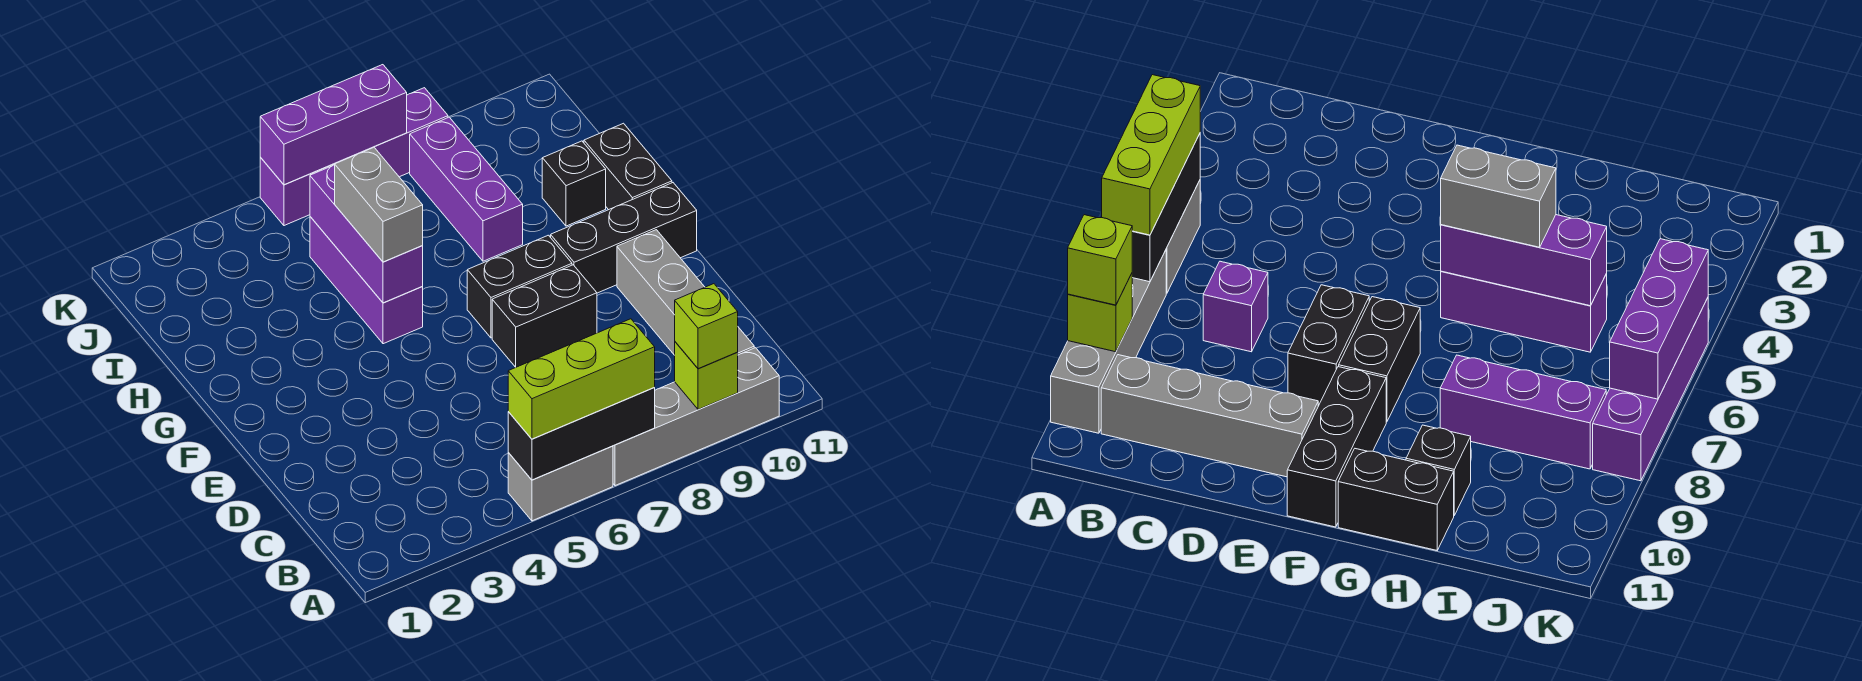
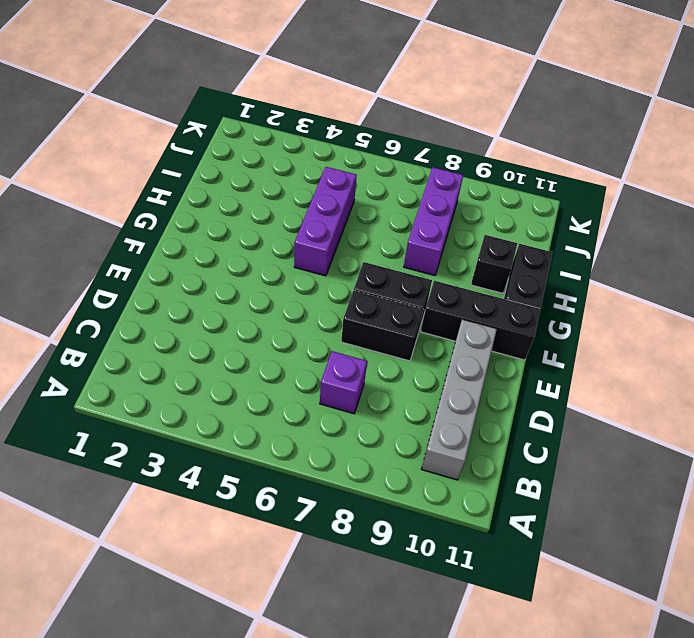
none -> grey 1x2 brick [508,446,613,521]
none -> grey 1x4 brick [613,348,779,486]
none -> purple 1x4 brick [260,88,448,226]

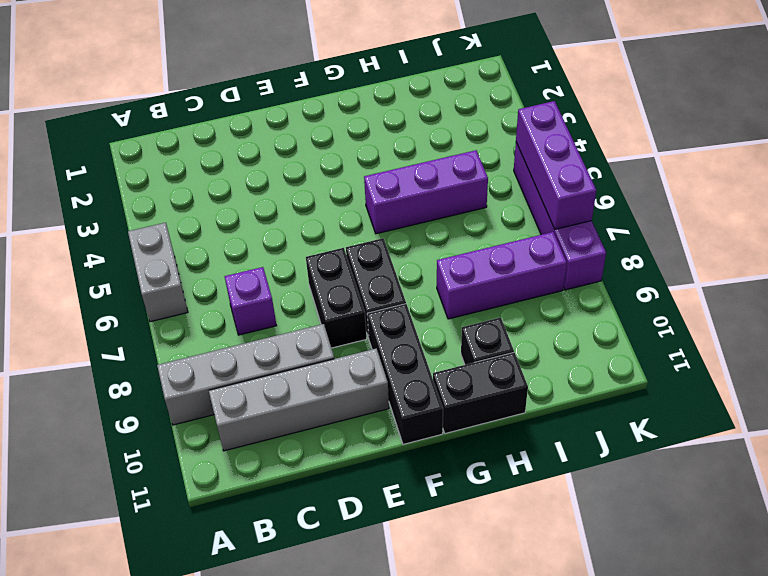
grey 1x4 brick [157,324,334,425] -> grey 1x4 brick turned to [613,348,779,486]
none -> black 1x3 brick [508,388,655,480]
none -> lime 1x1 brick [675,342,738,410]
none -> purple 1x3 brick [310,165,423,303]

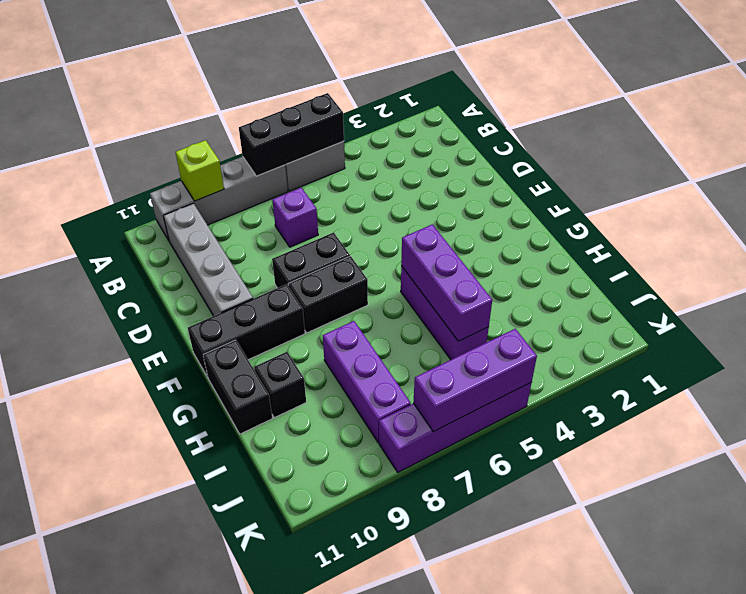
none -> lime 1x3 brick [508,319,655,439]
none -> lime 1x1 brick [675,284,738,369]
none -> grey 1x2 brick [335,147,423,262]

